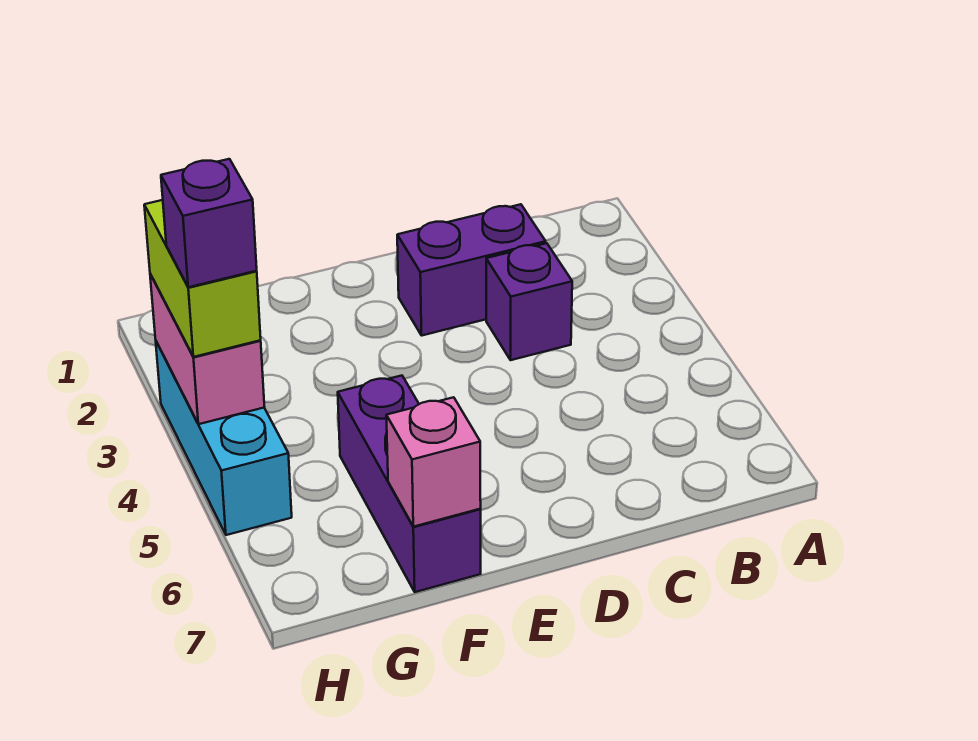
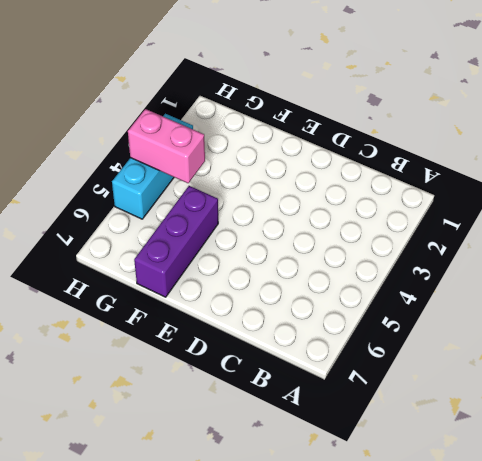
pink 1x2 brick [128,109,205,183] -> pink 1x2 brick turned to [150,274,264,424]
none -> purple 1x2 brick [397,204,546,336]
none -> purple 1x1 brick [486,243,572,360]

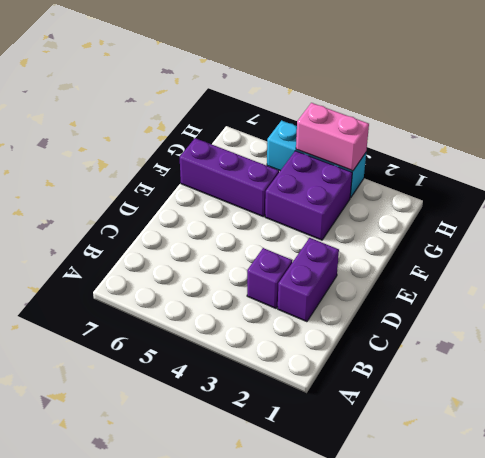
purple 2x2 brick [265,151,352,240] -> none
none -> pink 1x1 brick [386,397,481,527]
none -> lime 1x2 brick [144,200,261,357]

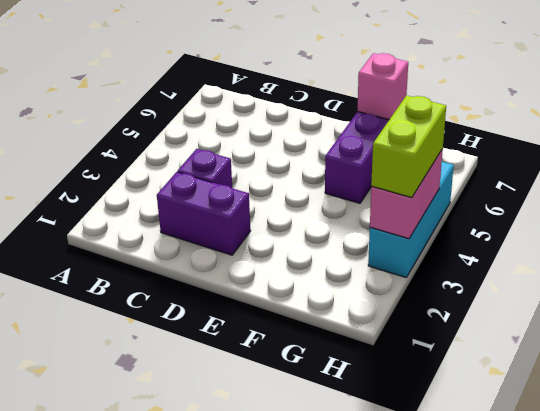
none -> purple 1x1 brick [161,159,257,287]

